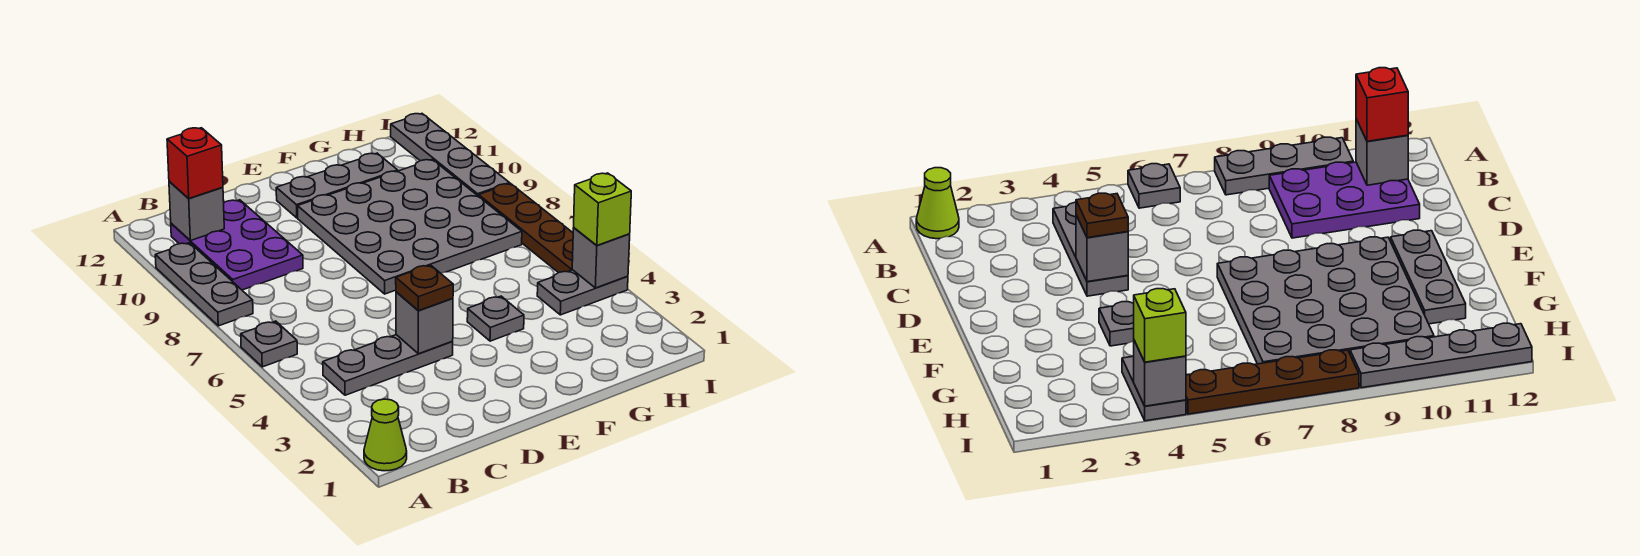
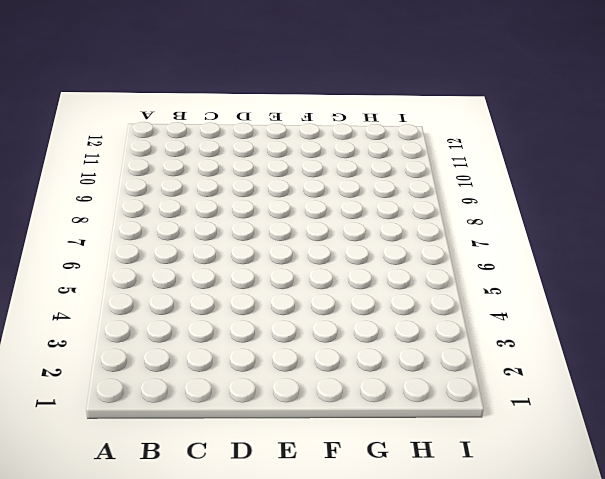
none -> lime 1x1 cone [364,399,407,471]
none -> grey 1x1 plate [241,321,297,367]
none -> grey 1x3 plate [155,243,253,326]

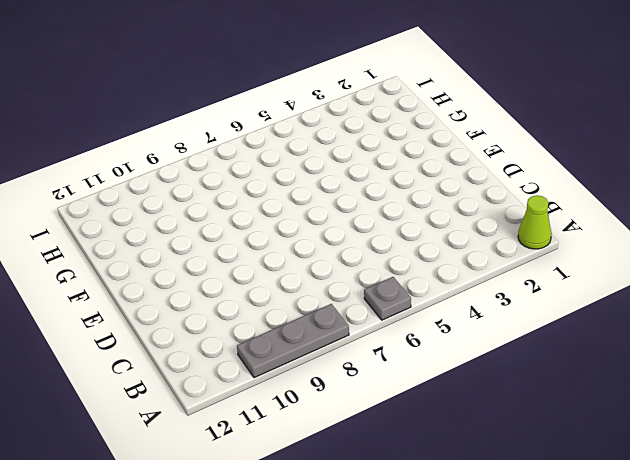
none -> grey 1x3 plate [323,335,453,395]
none -> purple 2x3 plate [171,200,303,290]
none -> grey 4x4 plate [298,159,522,294]

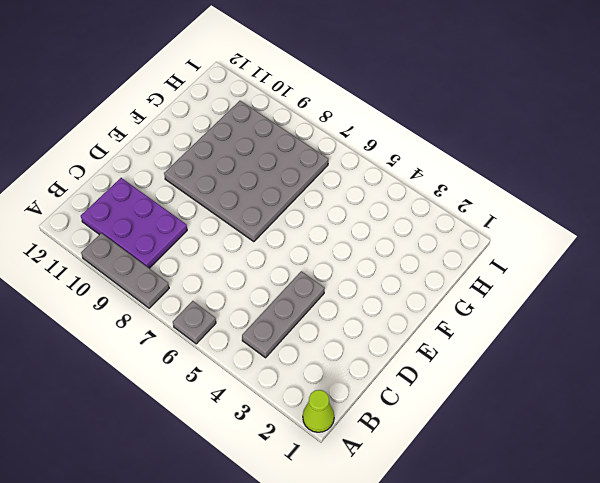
none -> grey 1x3 plate [276,153,398,218]
none -> grey 1x1 plate [467,296,524,341]
none -> grey 1x2 plate [537,270,628,315]

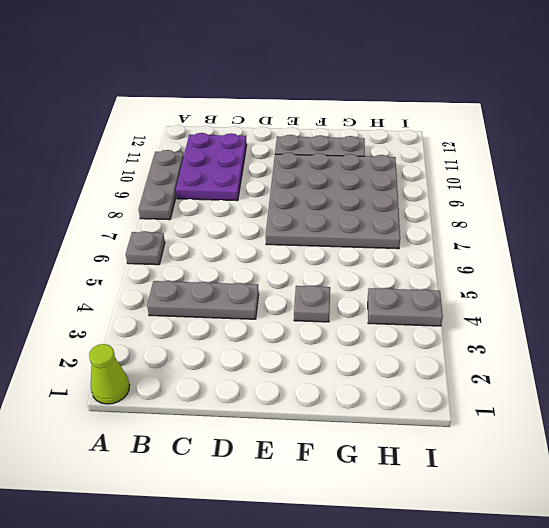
none -> brown 1x4 plate [479,184,573,273]
none -> grey 1x4 plate [391,114,510,196]
none -> grey 1x1 brick [169,181,224,241]

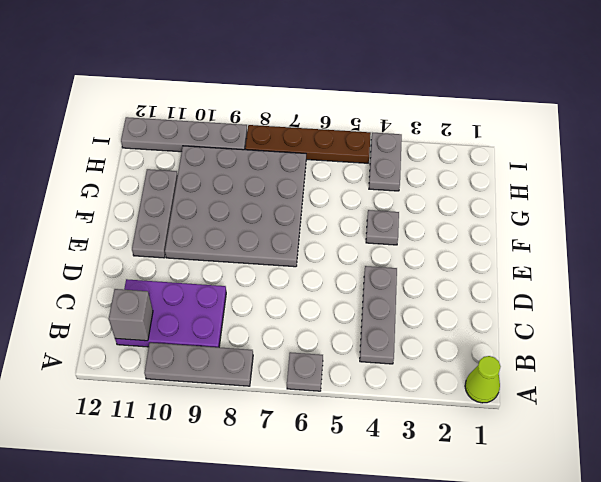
none -> grey 1x1 brick [396,292,453,354]
none -> grey 1x1 brick [572,228,630,288]
none -> red 1x1 brick [167,128,223,198]

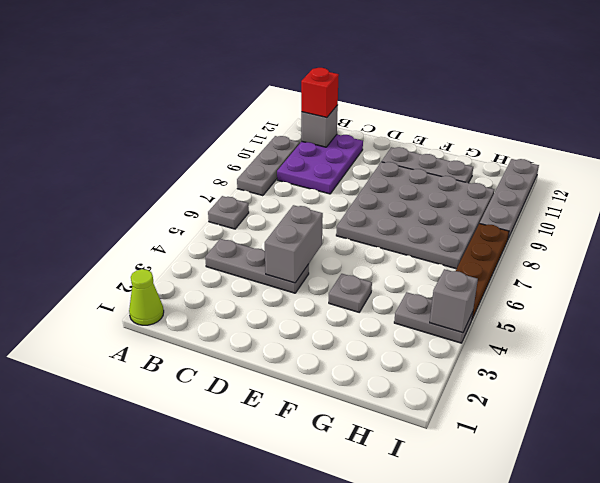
grey 1x2 brick [265,205,323,283] -> grey 1x1 brick [396,292,453,354]
none -> brown 1x1 plate [396,265,453,311]
none -> lime 1x1 brick [574,173,631,245]

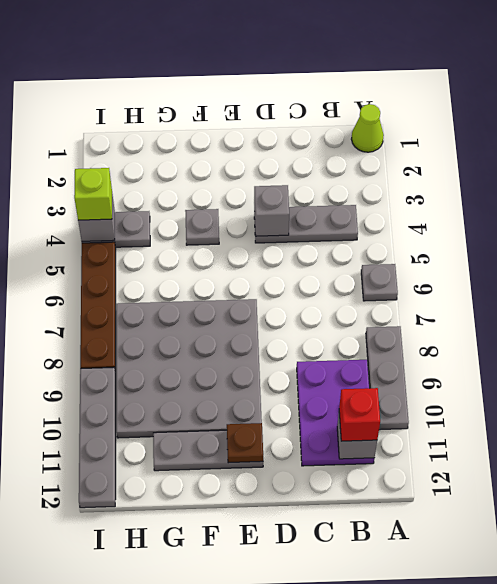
brown 1x1 plate [227,423,263,463] -> brown 1x1 plate moved to [396,265,453,311]

